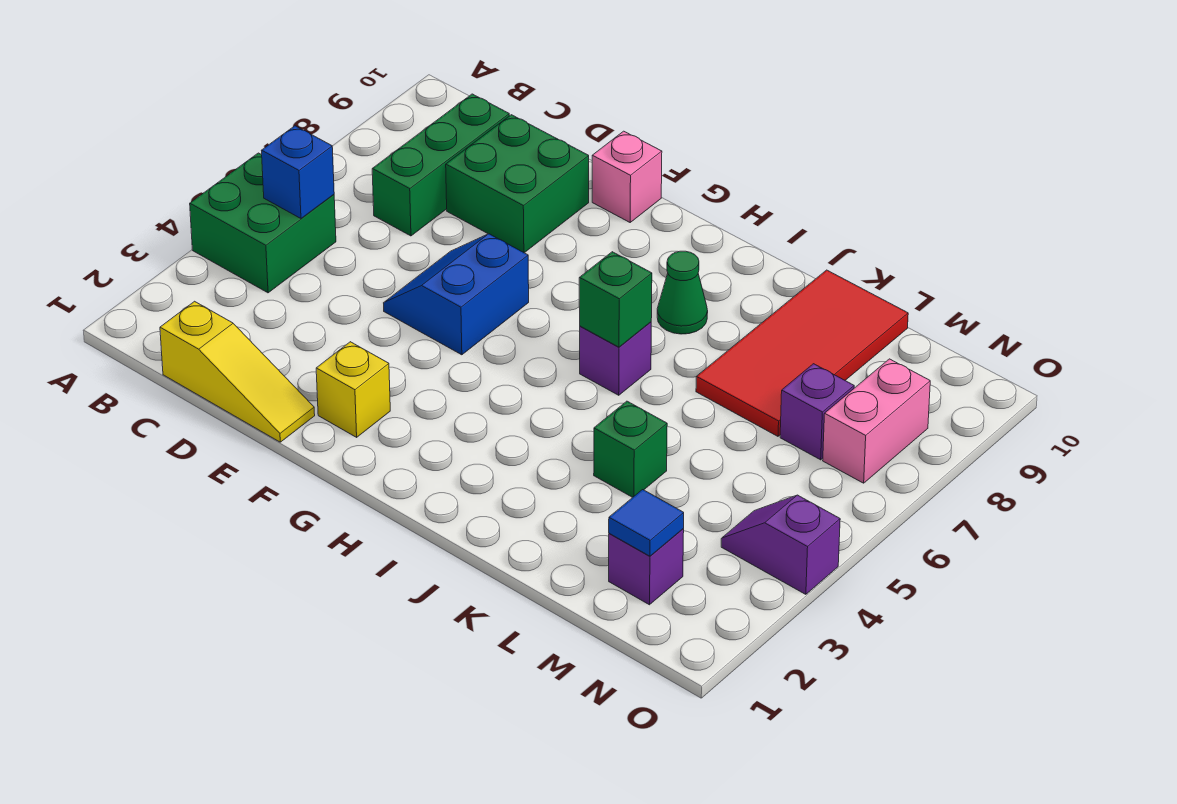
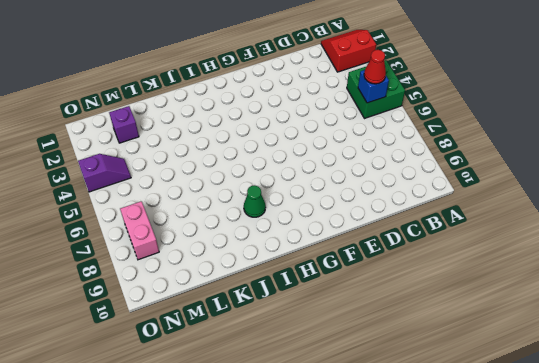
red 2x2 slope [321,30,376,72] -> none
red 1x1 cone [364,50,386,84] -> none
none -> yellow 1x3 slope [160,301,315,442]
none -> green 1x3 brick [372,94,509,236]
none -> green 2x2 brick [446,115,589,253]

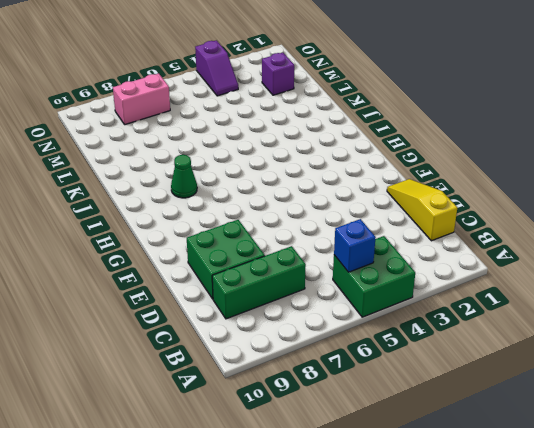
none -> blue 2x2 slope [384,234,529,355]
none -> yellow 1x1 brick [316,342,390,437]
none -> pink 1x1 brick [592,131,662,222]

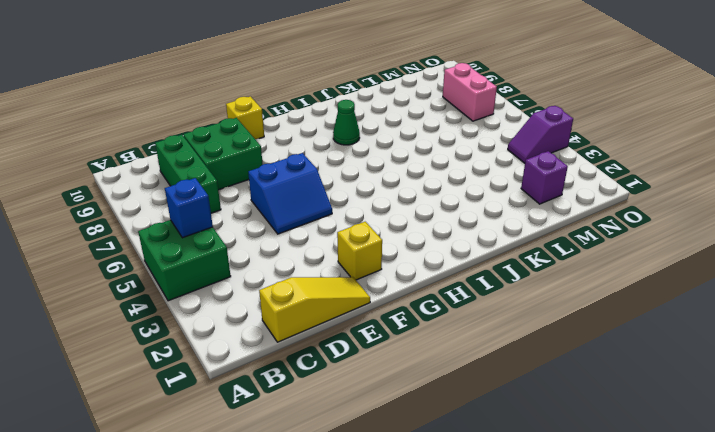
blue 2x2 slope [248,153,332,234] -> blue 2x2 slope turned to [384,234,529,355]
yellow 1x1 brick [226,96,264,139] -> pink 1x1 brick [592,131,662,222]
none -> purple 1x1 brick [580,322,651,395]
none -> green 1x1 brick [594,401,667,497]
none -> red 2x4 tile [696,270,908,436]

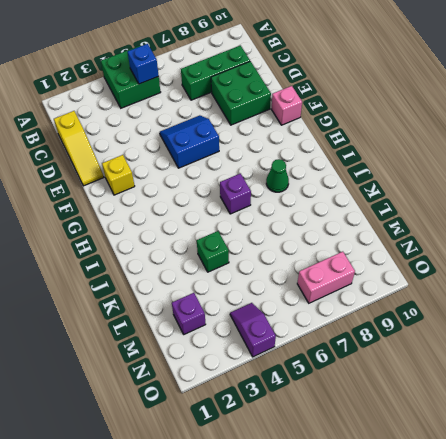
none -> red 2x4 tile [696,270,908,436]
none -> purple 1x1 brick [780,364,854,460]
none -> green 1x1 brick [579,252,652,347]

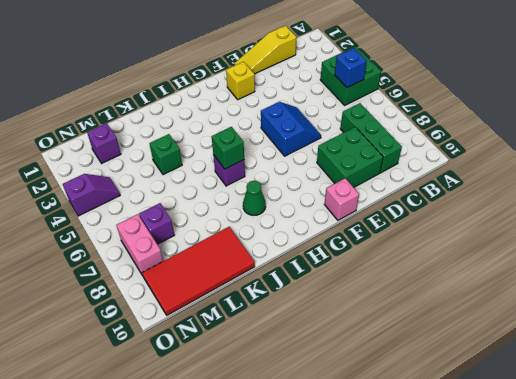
red 2x4 tile [142,227,255,315] -> red 2x4 tile turned to [696,270,908,436]
none -> blue 1x1 tile [609,490,684,556]

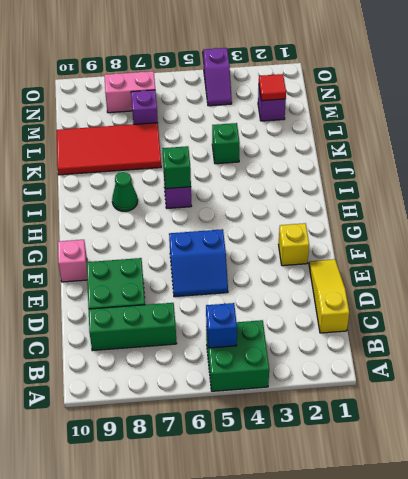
red 1x1 tile [259,74,286,101] -> blue 1x1 tile [609,490,684,556]

